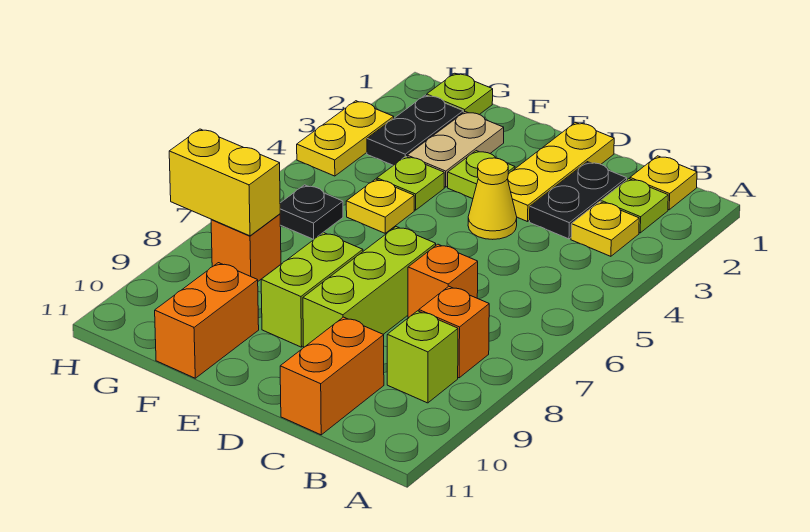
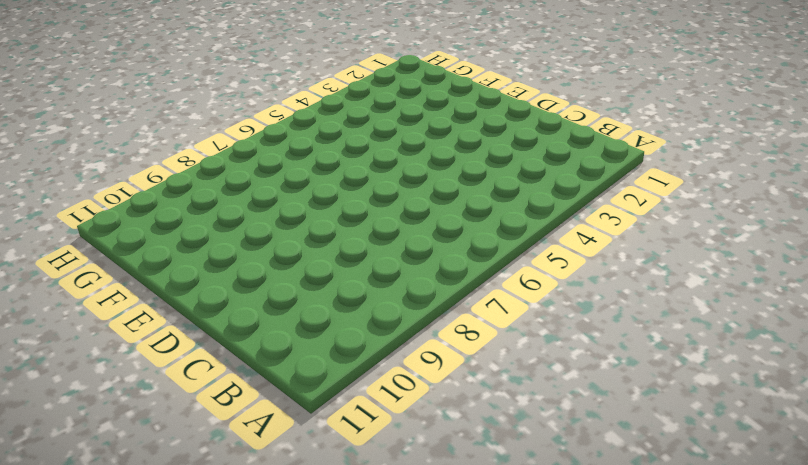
none -> yellow 1x1 plate [630,156,697,210]
none -> lime 1x1 plate [601,179,668,233]
none -> yellow 1x1 plate [571,202,639,256]

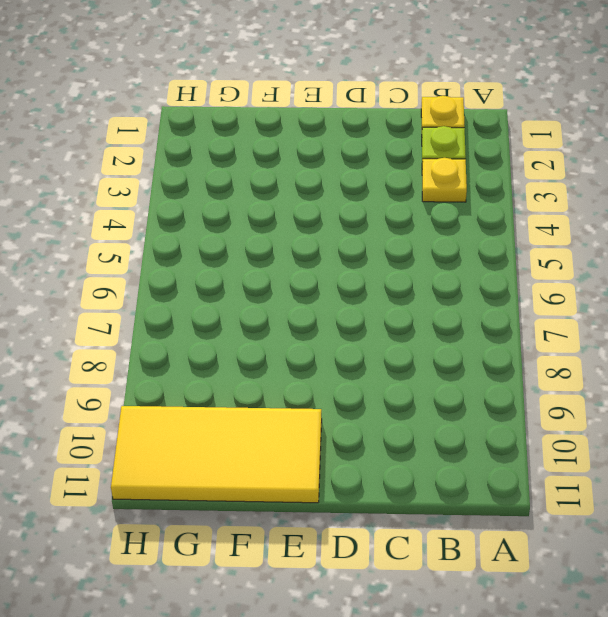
yellow 2x4 tile [111,406,322,503] -> orange 1x2 brick [155,263,259,378]
none -> orange 1x1 brick [419,286,489,378]
none -> lime 1x1 brick [387,311,458,403]
none -> black 1x2 plate [530,162,627,239]

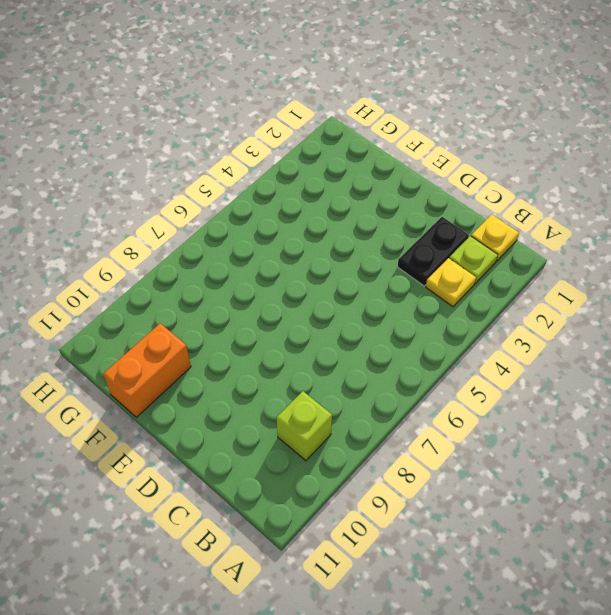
none -> orange 1x1 brick [419,286,489,378]
none -> orange 1x1 brick [408,244,478,318]
none -> orange 1x2 brick [280,317,384,435]

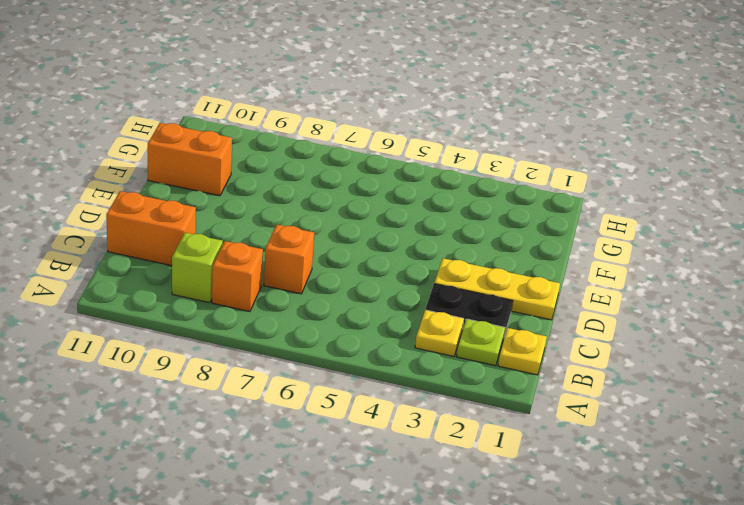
none -> yellow 1x1 cone [468,158,517,239]
none -> lime 1x3 brick [303,227,436,347]
none -> lime 1x1 plate [448,151,515,199]

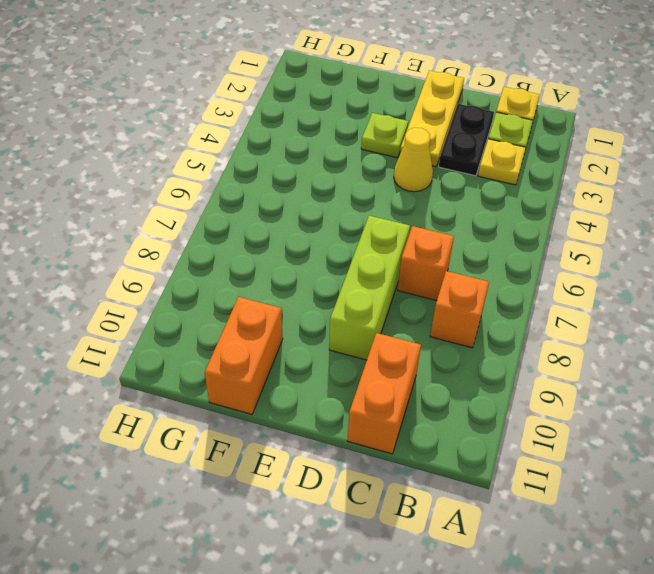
none -> lime 1x1 brick [387,311,458,403]
none -> lime 1x2 brick [261,233,363,347]
none -> tan 1x2 plate [407,112,504,187]

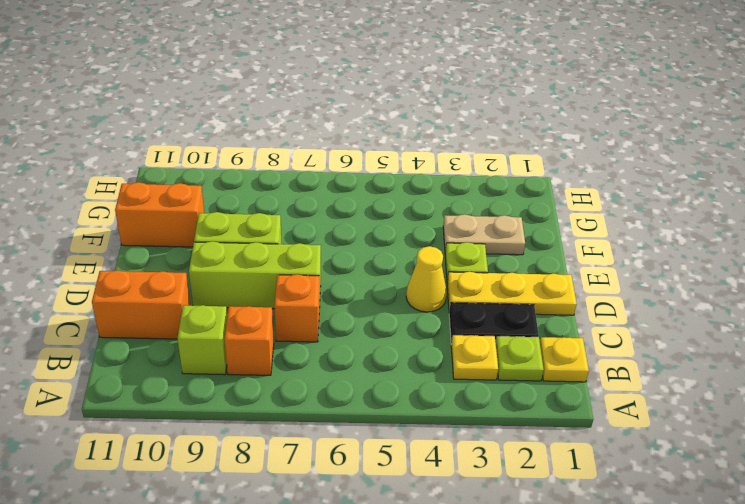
none -> lime 1x1 plate [377,156,444,210]
none -> yellow 1x1 plate [346,179,414,233]
none -> lime 1x1 plate [427,73,493,115]

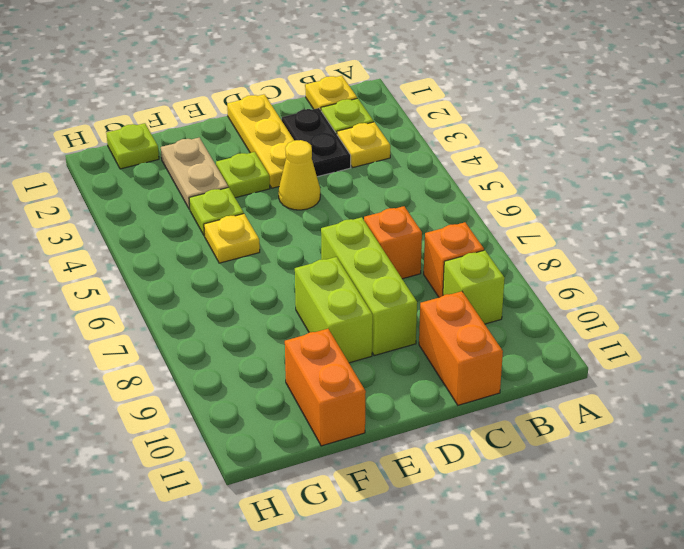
none -> black 1x2 plate [367,95,463,165]
none -> black 1x1 plate [280,185,343,239]
none -> orange 1x1 brick [211,214,281,281]

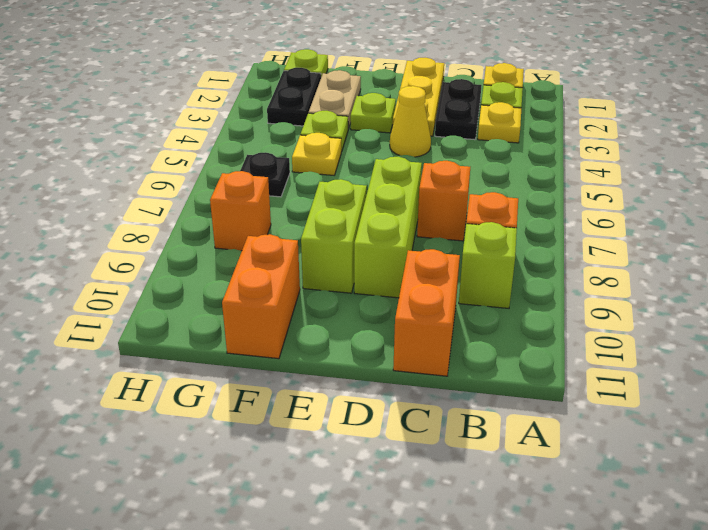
none -> yellow 1x2 plate [297,101,394,176]
none -> yellow 1x2 brick [169,129,280,236]

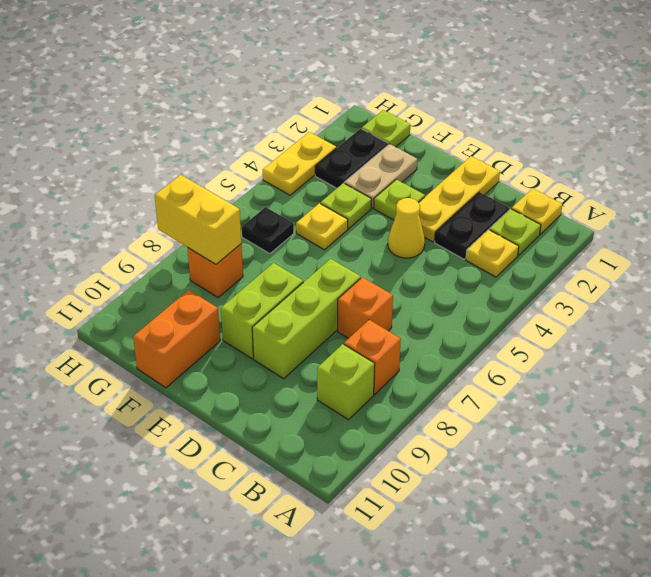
none -> orange 1x2 brick [280,317,384,435]

